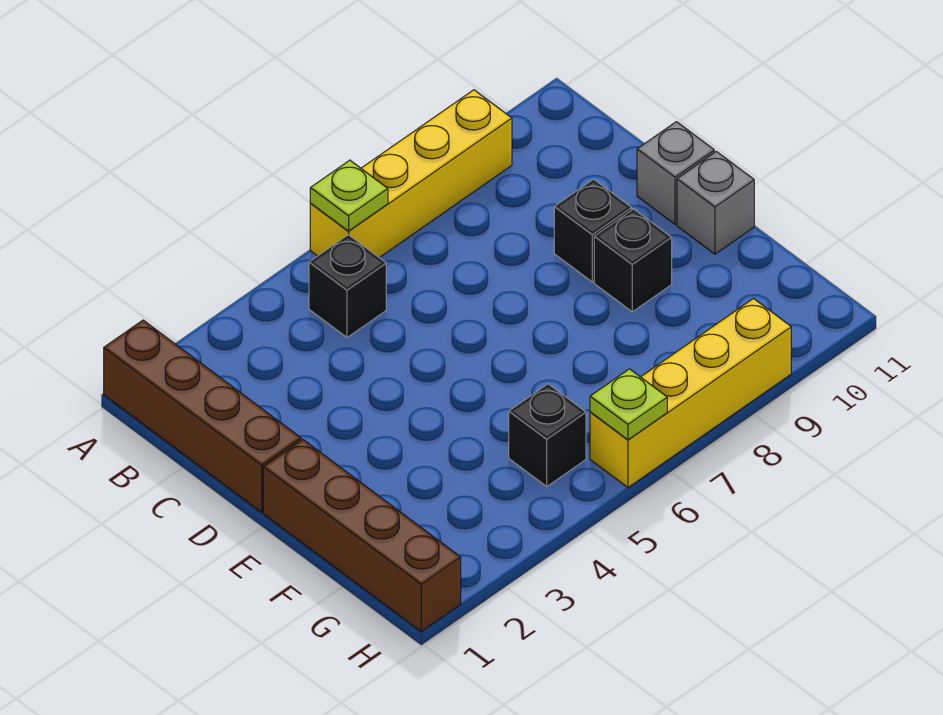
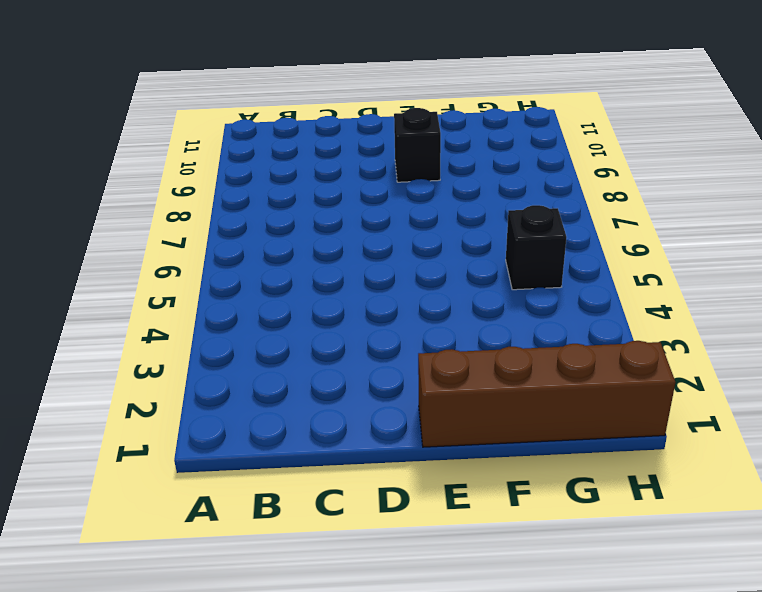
none -> brown 1x4 brick [104,320,301,512]
none -> yellow 1x4 brick [310,90,512,258]
none -> black 1x1 brick [309,235,386,337]

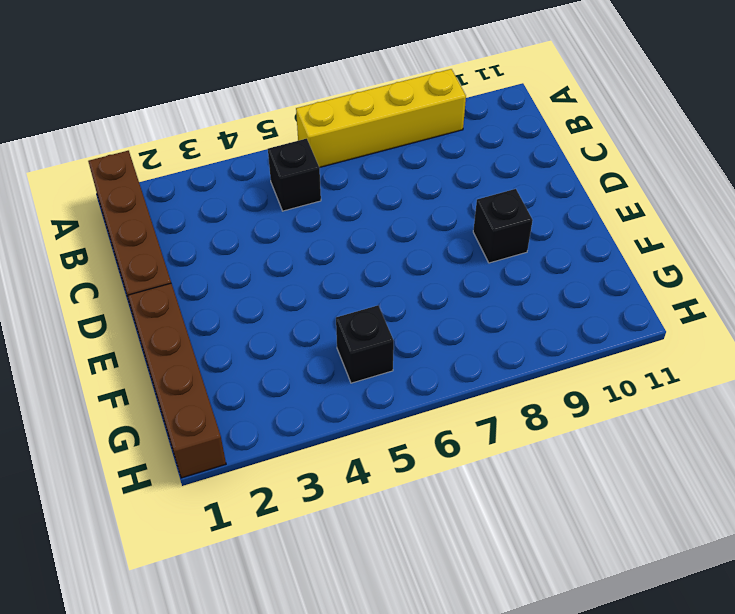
none -> black 1x1 brick [554,179,632,282]
none -> grey 1x1 brick [637,122,714,224]
none -> grey 1x1 brick [677,151,754,254]

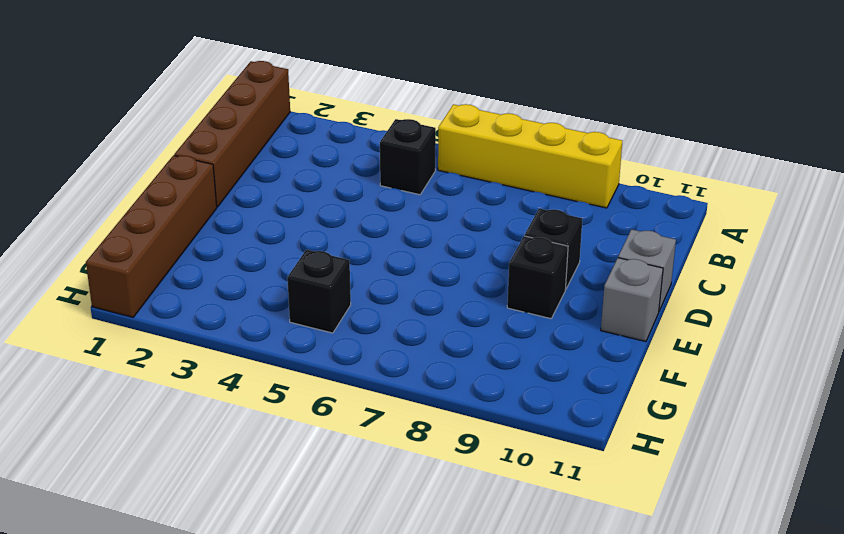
none -> yellow 1x4 brick [590,299,791,488]
none -> lime 1x1 plate [310,160,388,231]
none -> lime 1x1 plate [590,369,667,440]

